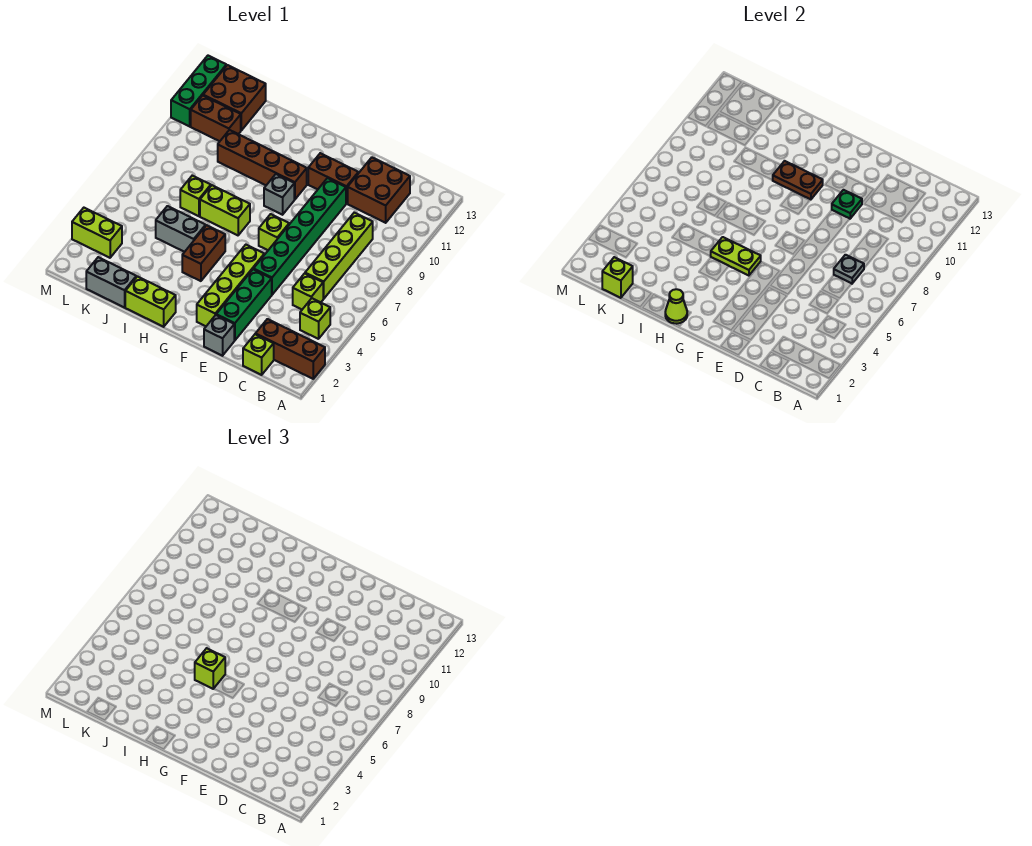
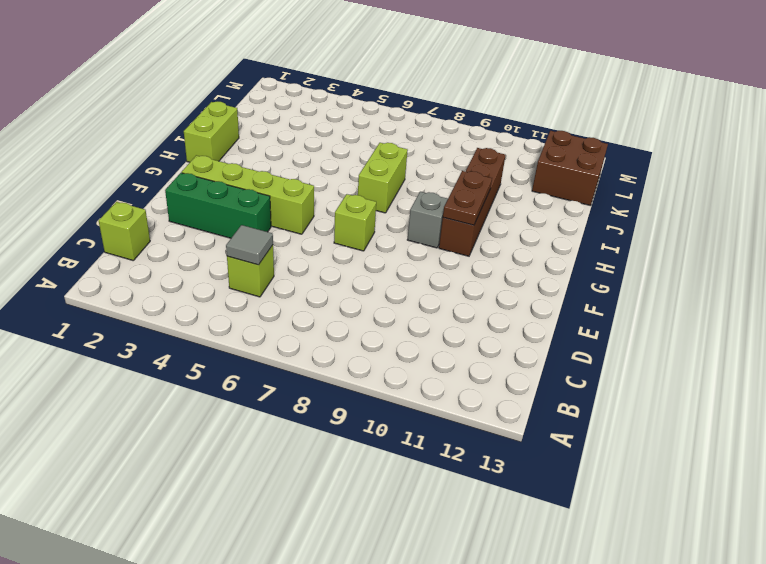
grey 1x1 tile [226,225,273,265] -> none
none -> brown 1x3 brick [256,319,325,379]
none -> lime 1x1 brick [300,298,330,339]
none -> lime 1x4 brick [305,213,373,299]
none -> brown 2x2 brick [348,158,410,223]

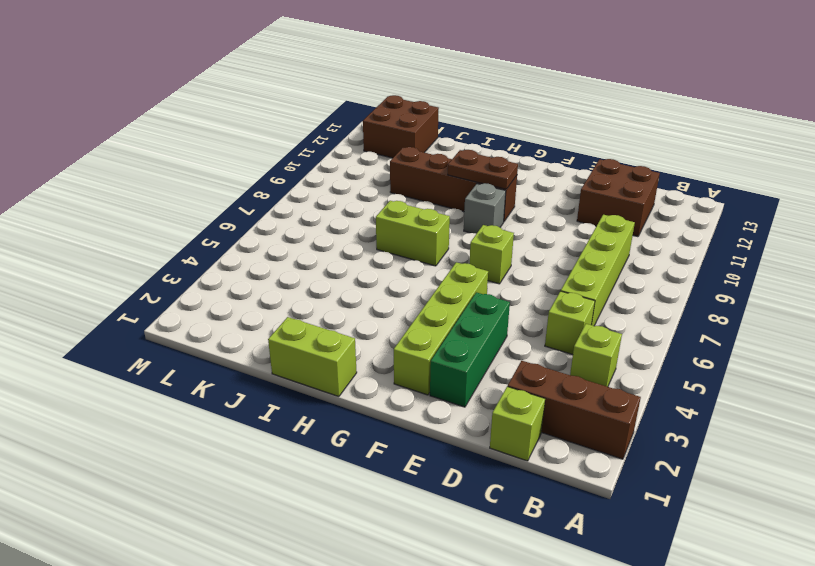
none -> grey 1x1 brick [204,315,234,356]
none -> green 1x6 brick [254,178,346,295]
none -> brown 1x2 brick [308,153,358,204]
none -> brown 1x2 brick [182,225,225,281]

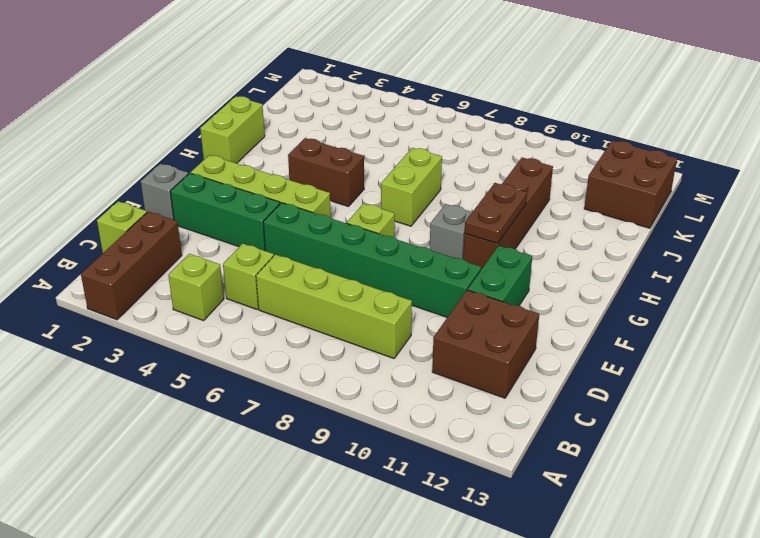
green 1x2 brick [468,246,532,306] -> brown 1x2 brick [308,153,358,204]
none -> grey 1x2 brick [156,206,206,252]
none -> grey 1x2 brick [86,257,136,308]
none -> lime 1x1 brick [180,176,211,216]
none -> brown 1x2 brick [191,95,241,141]

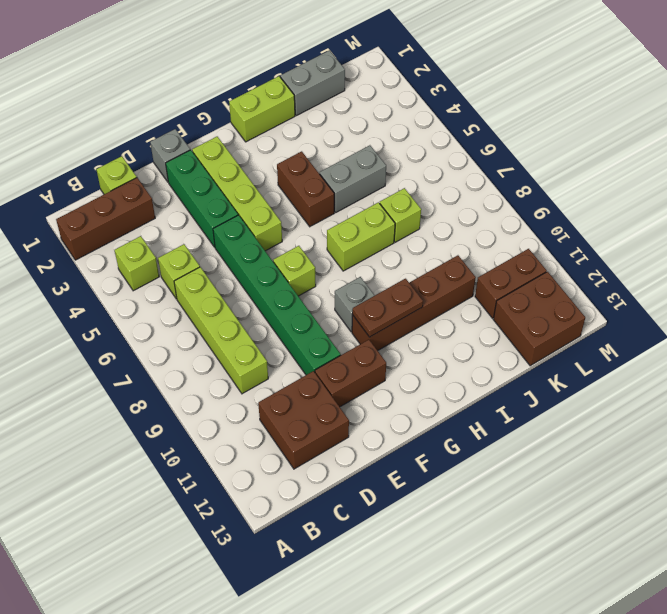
none -> lime 1x2 brick [72,208,122,258]
none -> green 1x3 brick [171,56,226,126]
none -> grey 1x1 plate [834,255,864,283]
none -> green 1x1 plate [832,190,862,219]

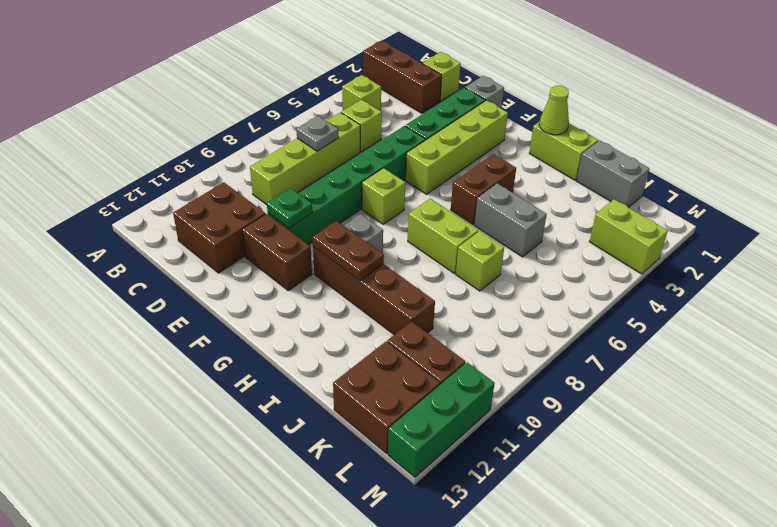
none -> lime 1x2 plate [711,237,761,276]
none -> lime 1x1 brick [602,257,633,298]
none -> lime 1x1 brick [195,648,225,689]

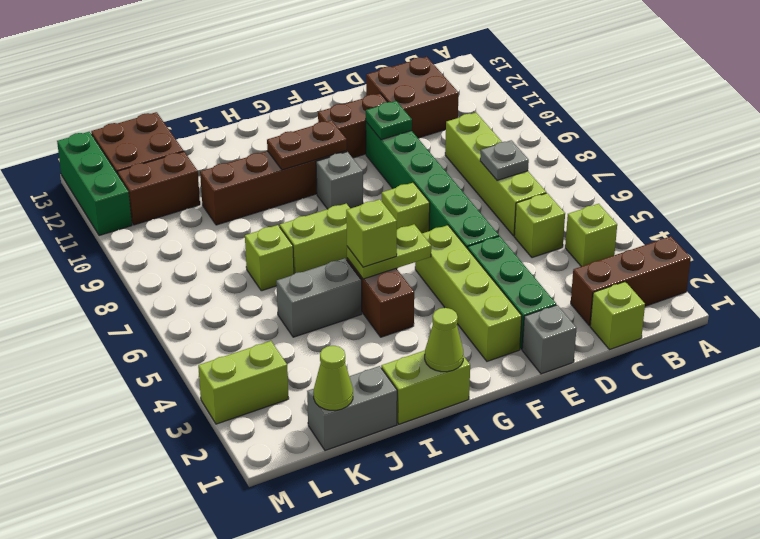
lime 1x1 cone [314,346,353,410] -> lime 1x1 brick [602,257,633,298]

